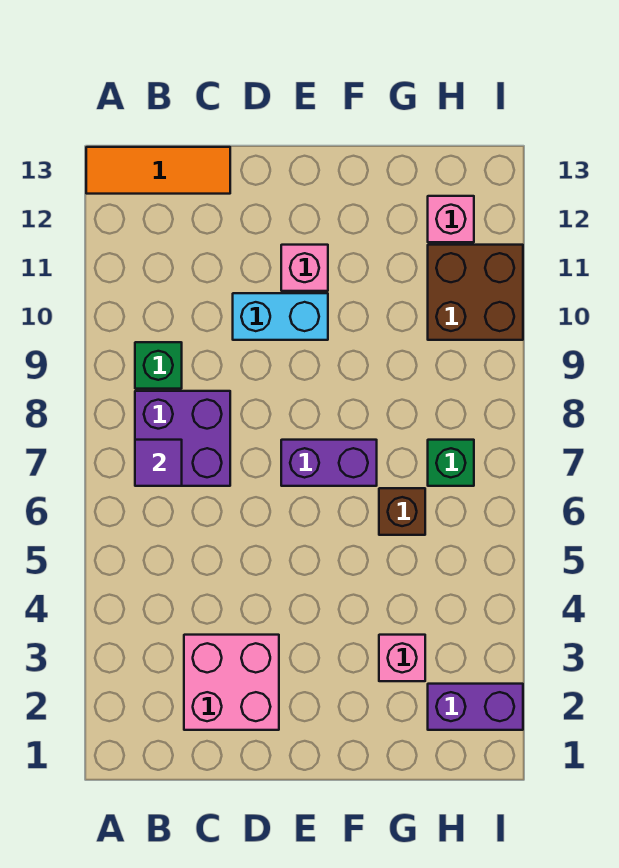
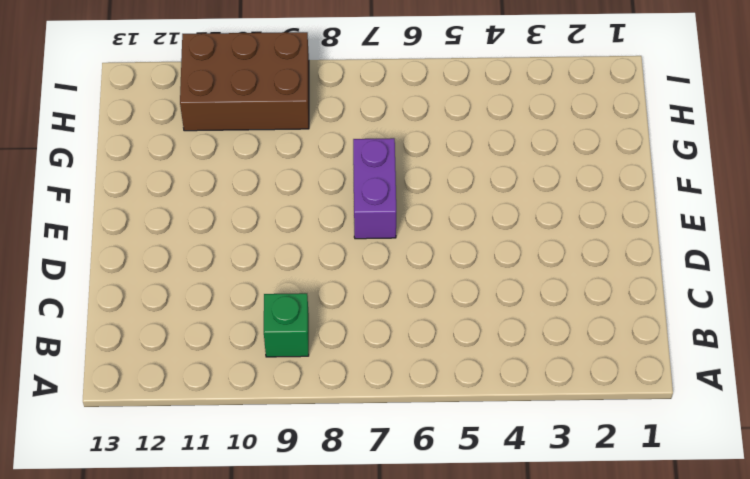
brown 2x3 brick [180,32,309,131] -> brown 2x2 brick [428,245,523,340]
none -> orange 1x3 tile [86,147,230,194]
none -> purple 2x2 brick [135,391,230,486]
none -> pink 2x2 brick [184,635,279,730]

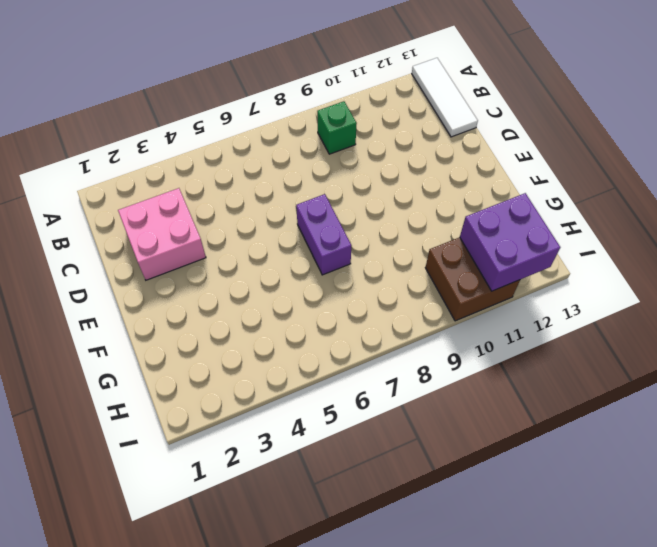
white 1x3 tile [412,58,478,137] -> orange 1x3 tile [86,147,230,194]
purple 2x2 brick [460,193,560,291] -> purple 2x2 brick moved to [135,391,230,486]
none -> cyan 1x2 brick [233,293,328,340]
none -> pink 1x1 brick [281,245,328,291]
none -> pink 1x1 brick [379,635,425,681]

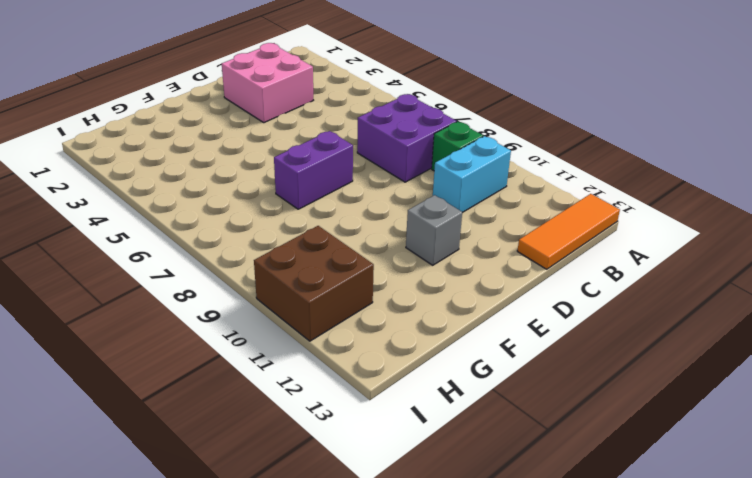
cyan 1x2 brick [433,136,511,213] -> cyan 1x2 brick moved to [233,293,328,340]
grey 1x1 brick [406,195,462,265] -> pink 1x1 brick [281,245,328,291]
none -> pink 1x1 brick [379,635,425,681]
none -> brown 1x1 brick [379,488,425,535]
none -> purple 1x2 brick [428,684,523,730]

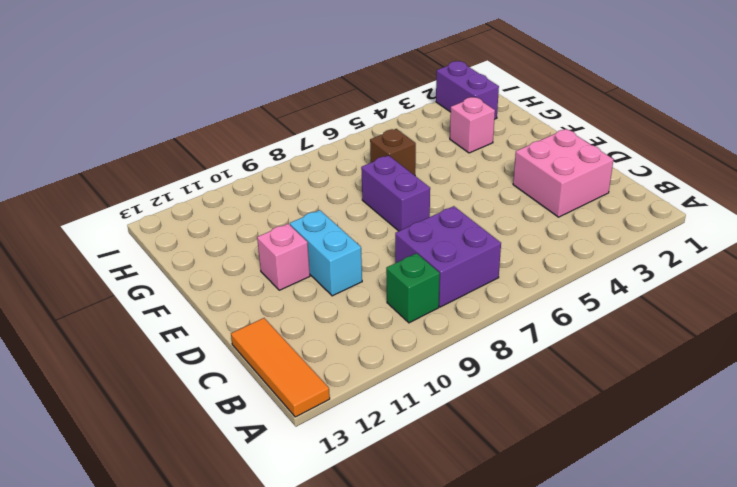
none -> green 1x1 brick [428,440,474,486]
none -> brown 2x2 brick [428,245,523,340]
none -> pink 1x1 brick [428,196,474,242]

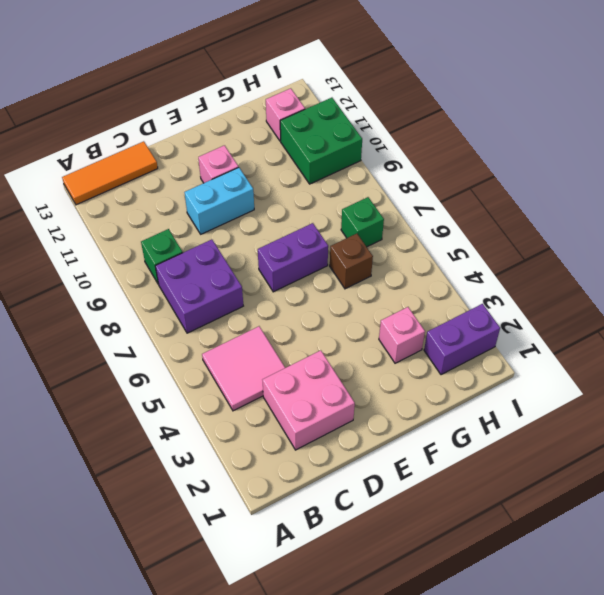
pink 2x2 tile [202,326,285,411] -> none
green 2x2 brick [280,98,362,184] -> brown 2x2 brick [428,245,523,340]
none -> purple 1x1 tile [135,440,182,486]

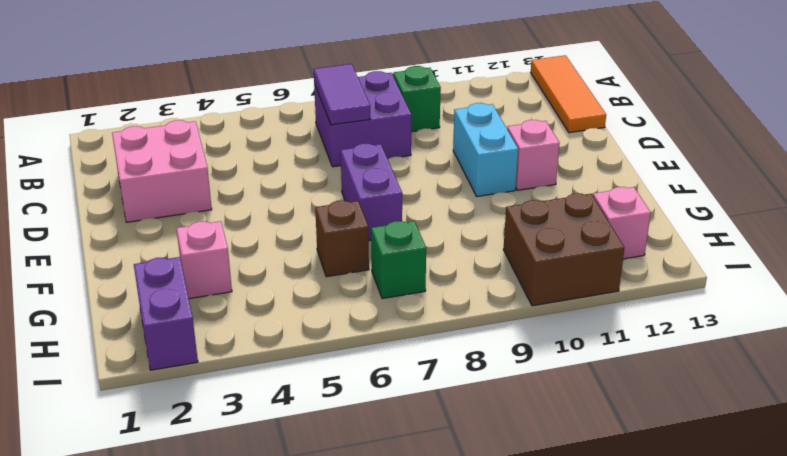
purple 1x2 tile [314,64,370,125] -> purple 1x1 tile [135,440,182,486]

